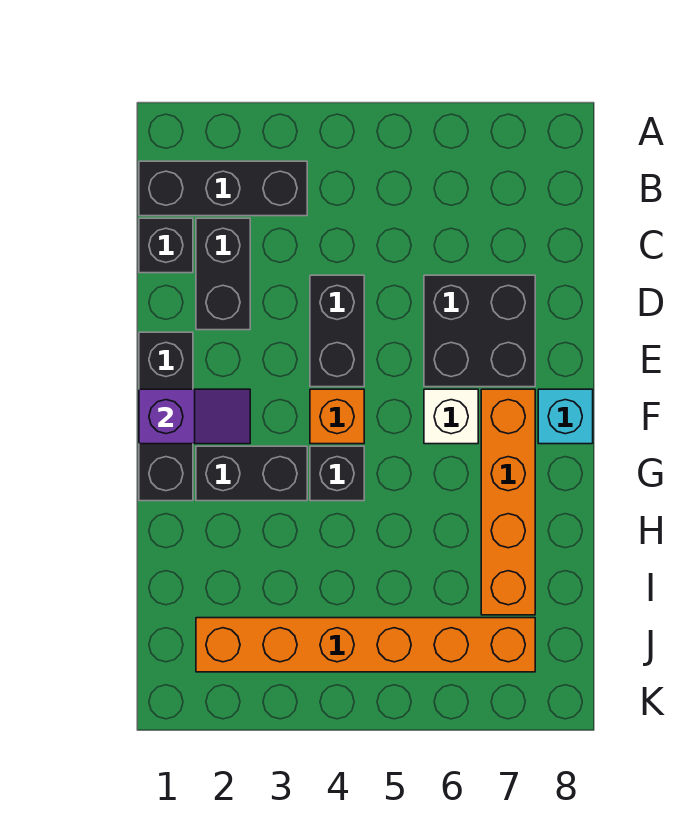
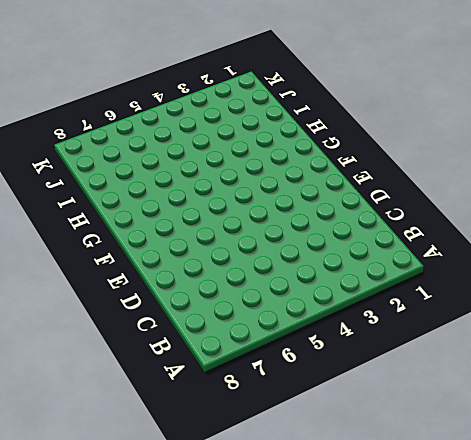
none -> black 1x3 brick [139,161,307,216]
none -> black 1x1 brick [139,218,193,273]
none -> black 1x2 brick [196,218,250,330]

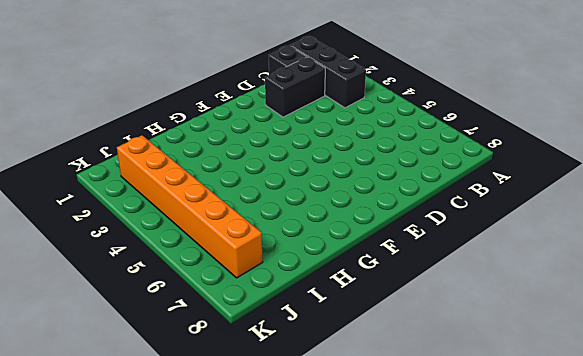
none -> black 1x2 brick [310,275,364,387]
none -> black 2x2 brick [424,275,535,387]
none -> black 1x3 brick [139,332,193,501]

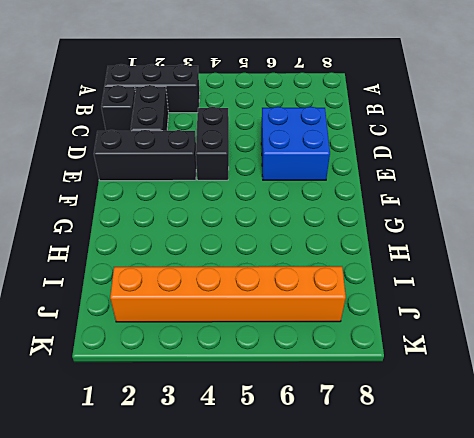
blue 2x2 brick [261,107,330,180] -> black 2x2 brick [424,275,535,387]
black 1x3 brick [94,130,196,181] -> black 1x3 brick turned to [139,332,193,501]
none -> orange 1x1 brick [310,389,364,444]
none -> white 1x1 brick [424,389,478,444]
none -> orange 1x4 brick [481,389,535,615]

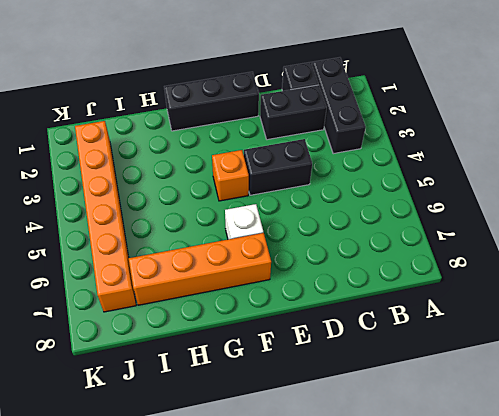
none -> black 2x2 brick [424,275,535,387]
none -> cyan 1x1 brick [538,389,593,444]
none -> black 1x2 brick [196,446,307,501]

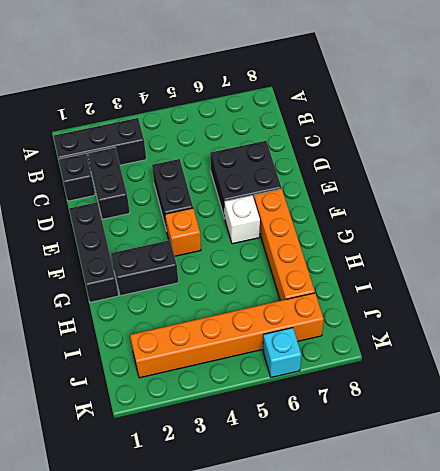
cyan 1x1 brick [263,328,301,377] -> cyan 1x1 brick moved to [538,389,593,444]
none -> black 1x1 brick [310,446,364,501]
none -> purple 1x2 slope [139,389,250,444]

